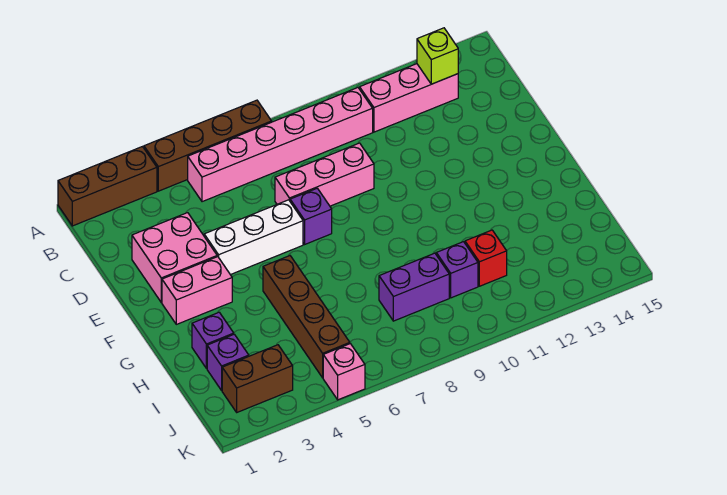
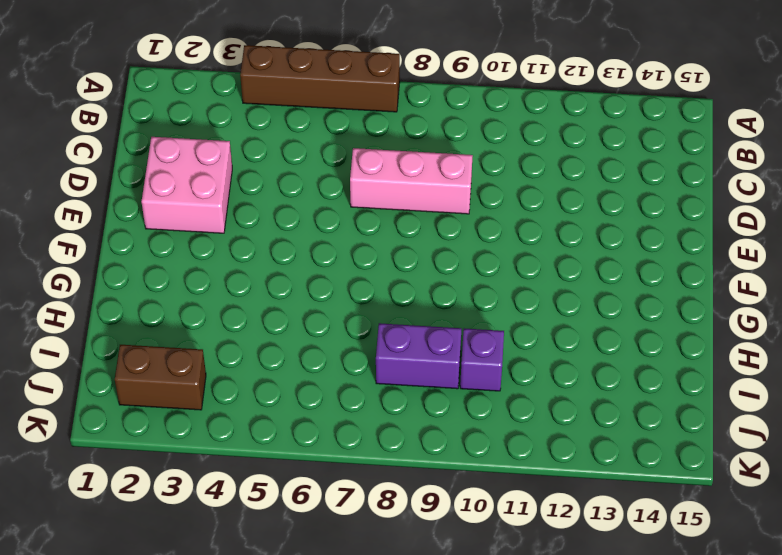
none -> brown 1x3 brick [58,147,157,226]
none -> pink 1x6 brick [188,88,373,202]
none -> pink 1x3 brick [360,64,458,132]

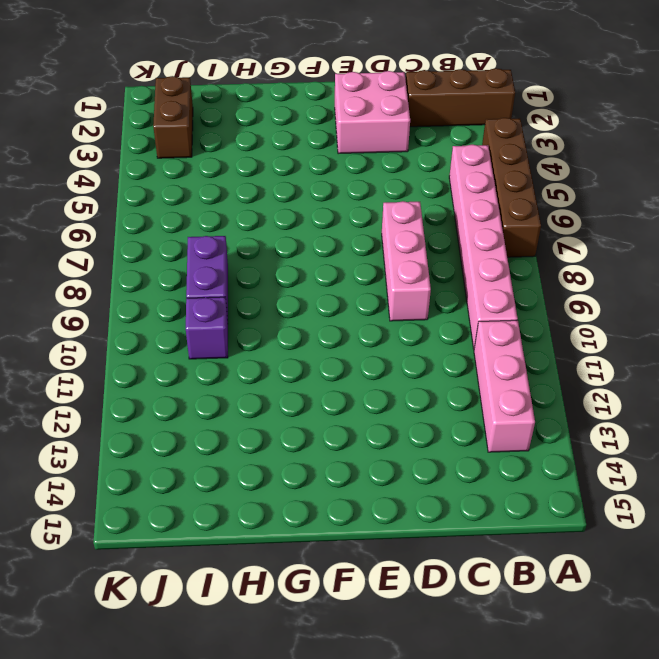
brown 1x3 brick [406,68,515,127] -> brown 1x3 brick turned to [58,147,157,226]
none -> white 1x3 brick [204,200,303,275]
none -> purple 1x1 brick [290,188,332,244]
none -> pink 1x2 brick [162,257,232,324]

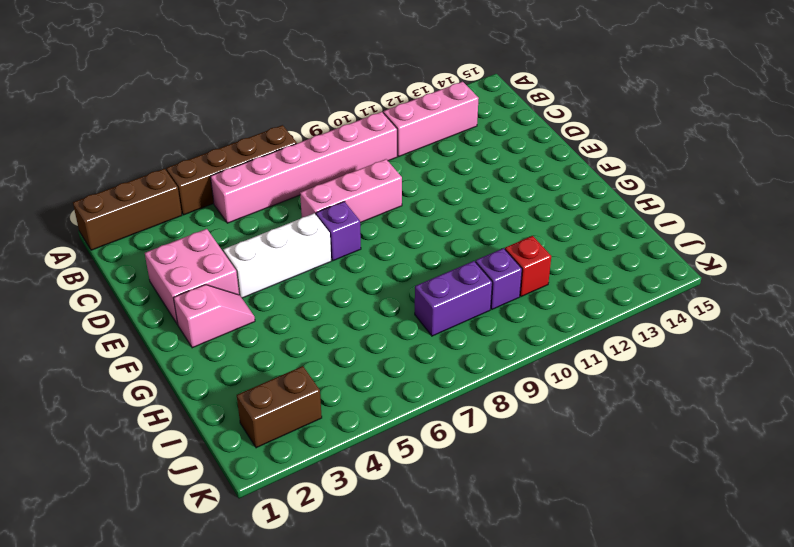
pink 1x2 slope [173,285,255,348] -> pink 1x2 brick [162,257,232,324]
none -> brown 1x4 brick [263,256,350,378]
none -> purple 1x1 brick [192,312,234,369]
none -> purple 1x1 brick [207,334,249,390]

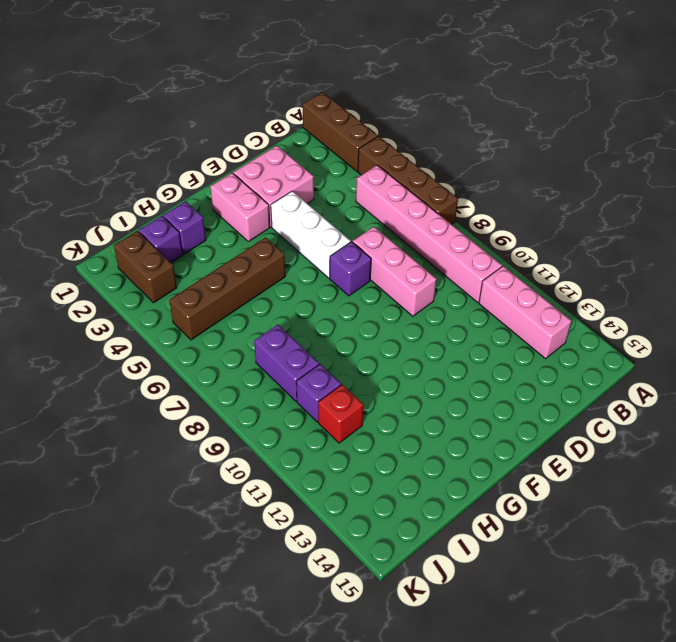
none -> pink 1x1 brick [323,344,365,400]
none -> lime 1x1 brick [417,28,458,84]

